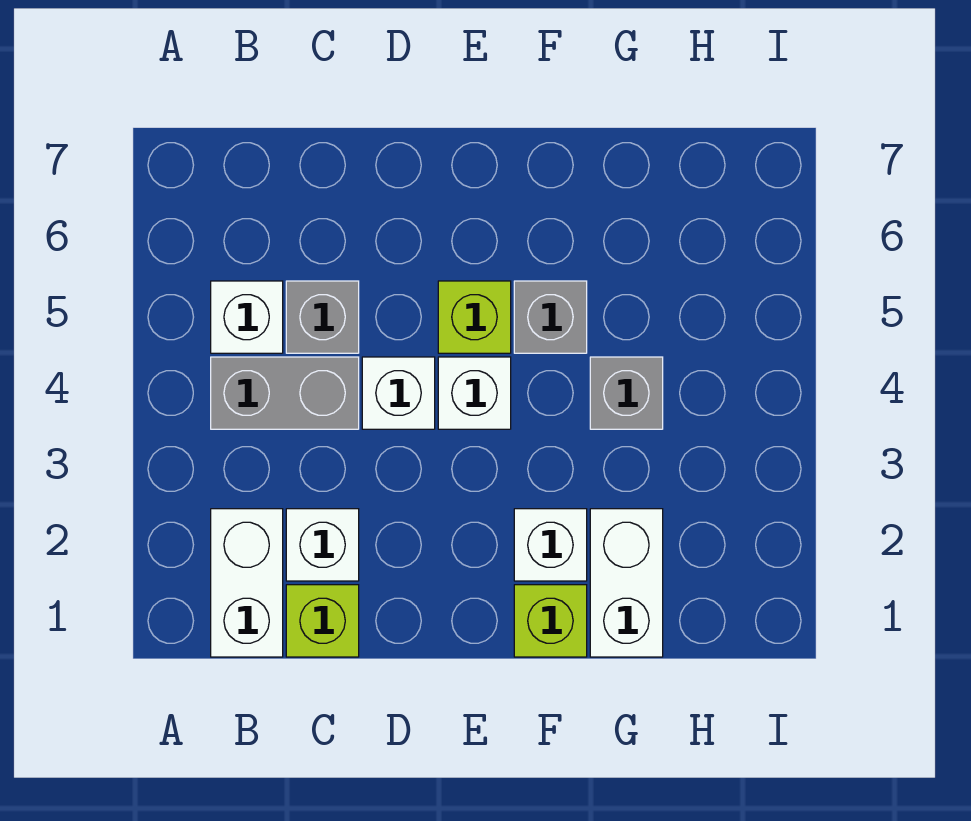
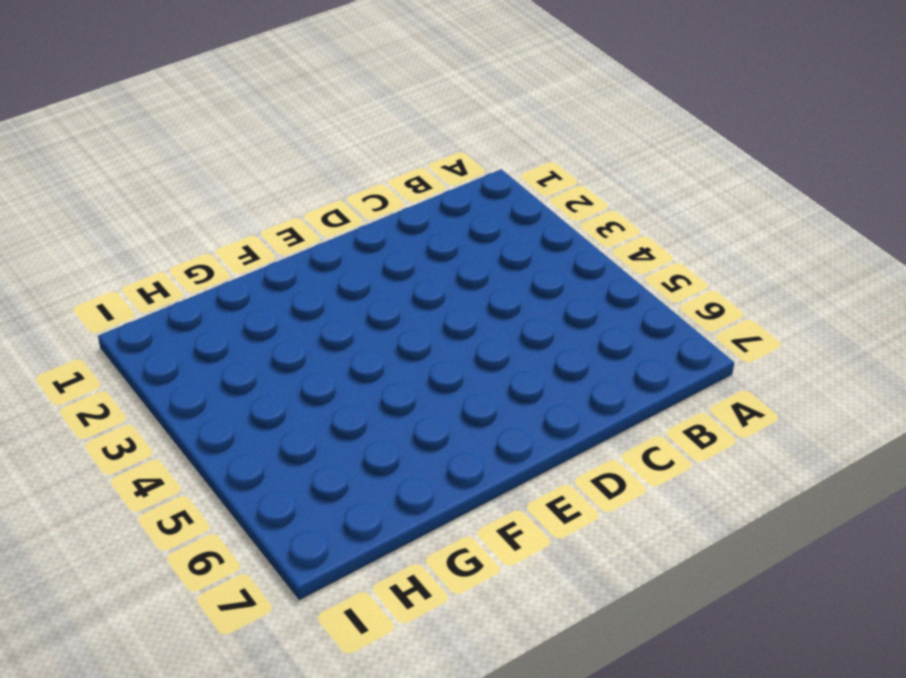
none -> white 1x2 brick [211,509,283,657]
none -> grey 1x2 brick [211,357,359,429]
none -> white 1x1 brick [211,281,283,353]

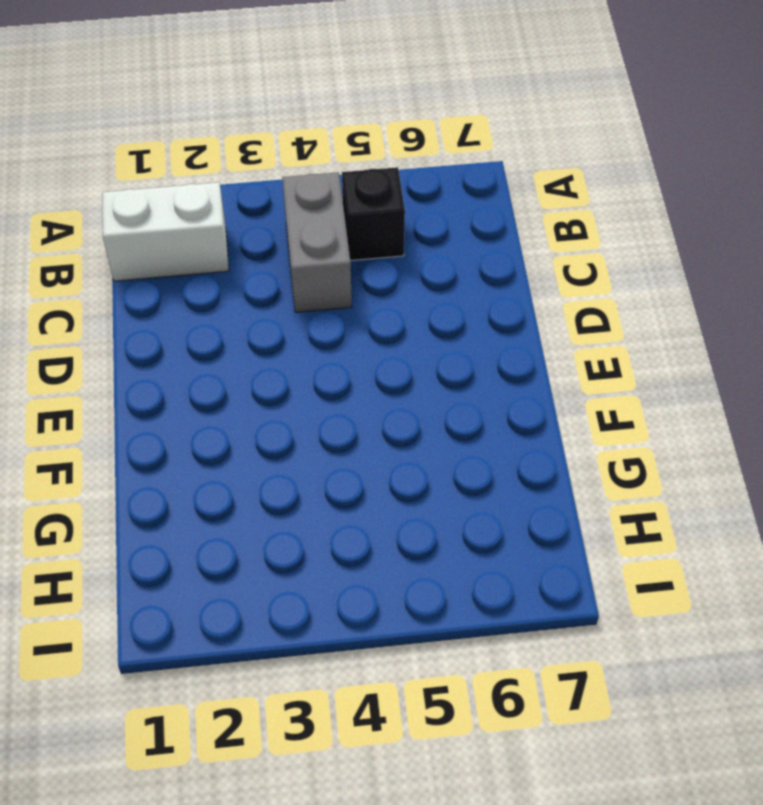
black 1x1 brick [342,167,405,261] -> white 1x1 brick [211,281,283,353]
none -> lime 1x1 brick [286,585,359,657]
none -> white 1x1 brick [286,509,359,581]
none -> grey 1x1 brick [286,281,359,353]

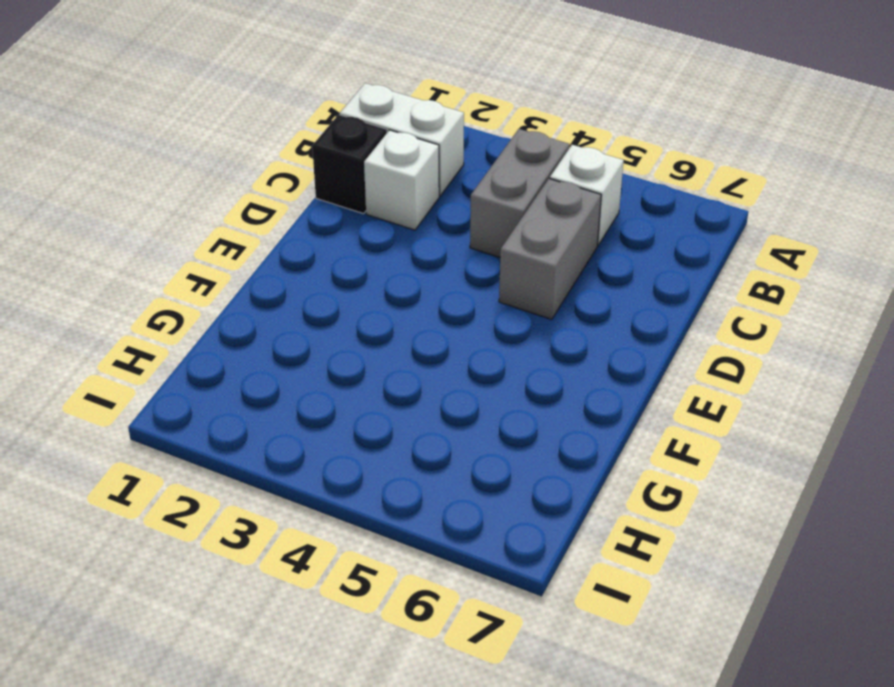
black 1x1 brick [312,115,387,214] -> lime 1x1 brick [286,585,359,657]
grey 1x2 brick [499,179,601,319] -> grey 1x1 brick [286,281,359,353]
none -> white 1x1 brick [362,357,435,429]
none -> white 1x1 brick [438,357,511,429]
none -> lime 1x1 brick [438,281,511,353]

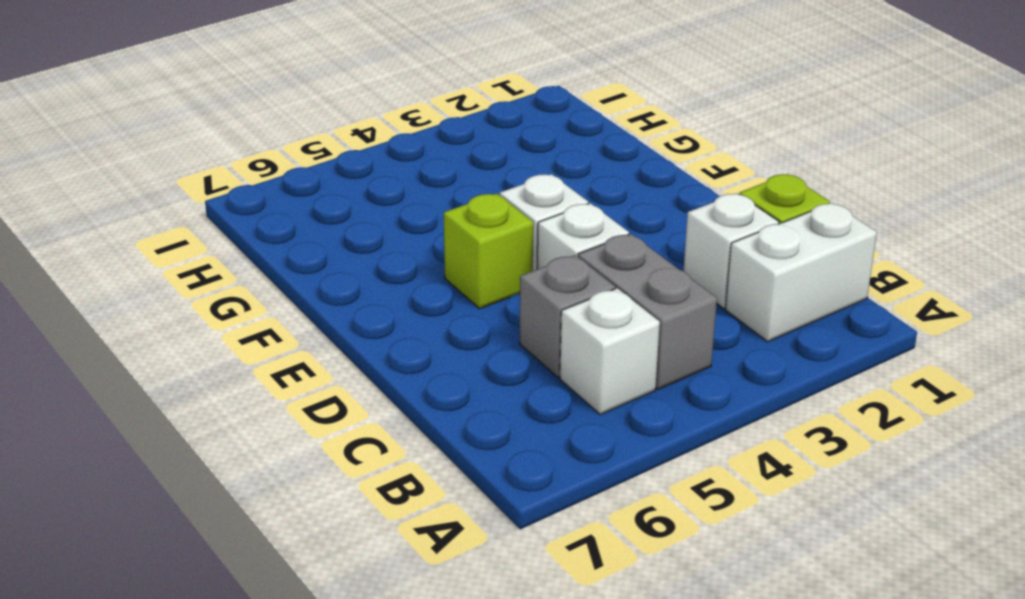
none -> lime 1x1 brick [514,585,587,657]
none -> white 1x1 brick [514,509,587,581]
none -> grey 1x1 brick [514,281,587,353]

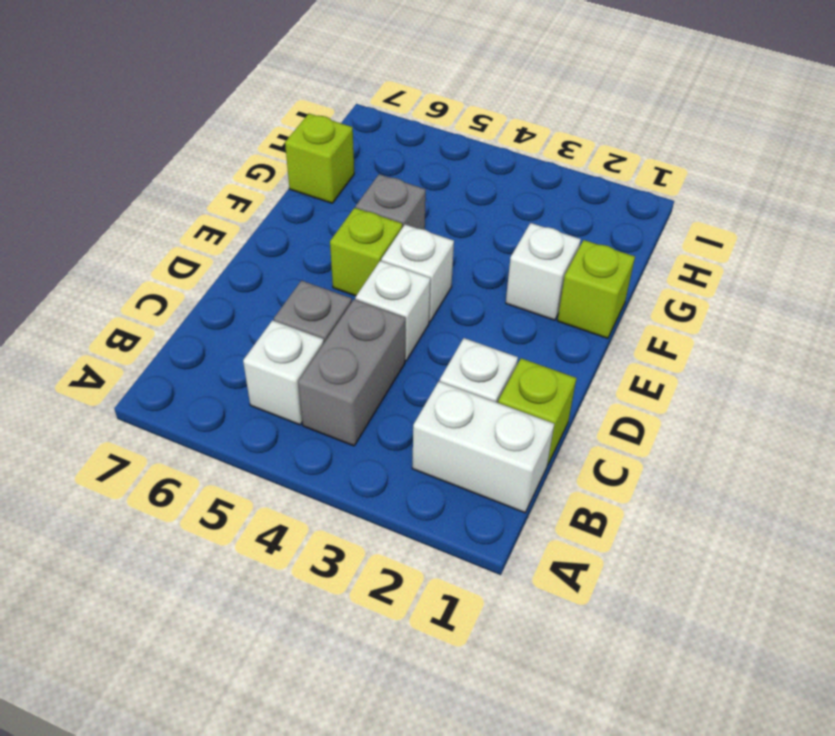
lime 1x1 brick [285,114,354,203] -> none
none -> white 1x2 brick [590,509,663,657]
none -> grey 1x1 brick [590,357,663,429]

